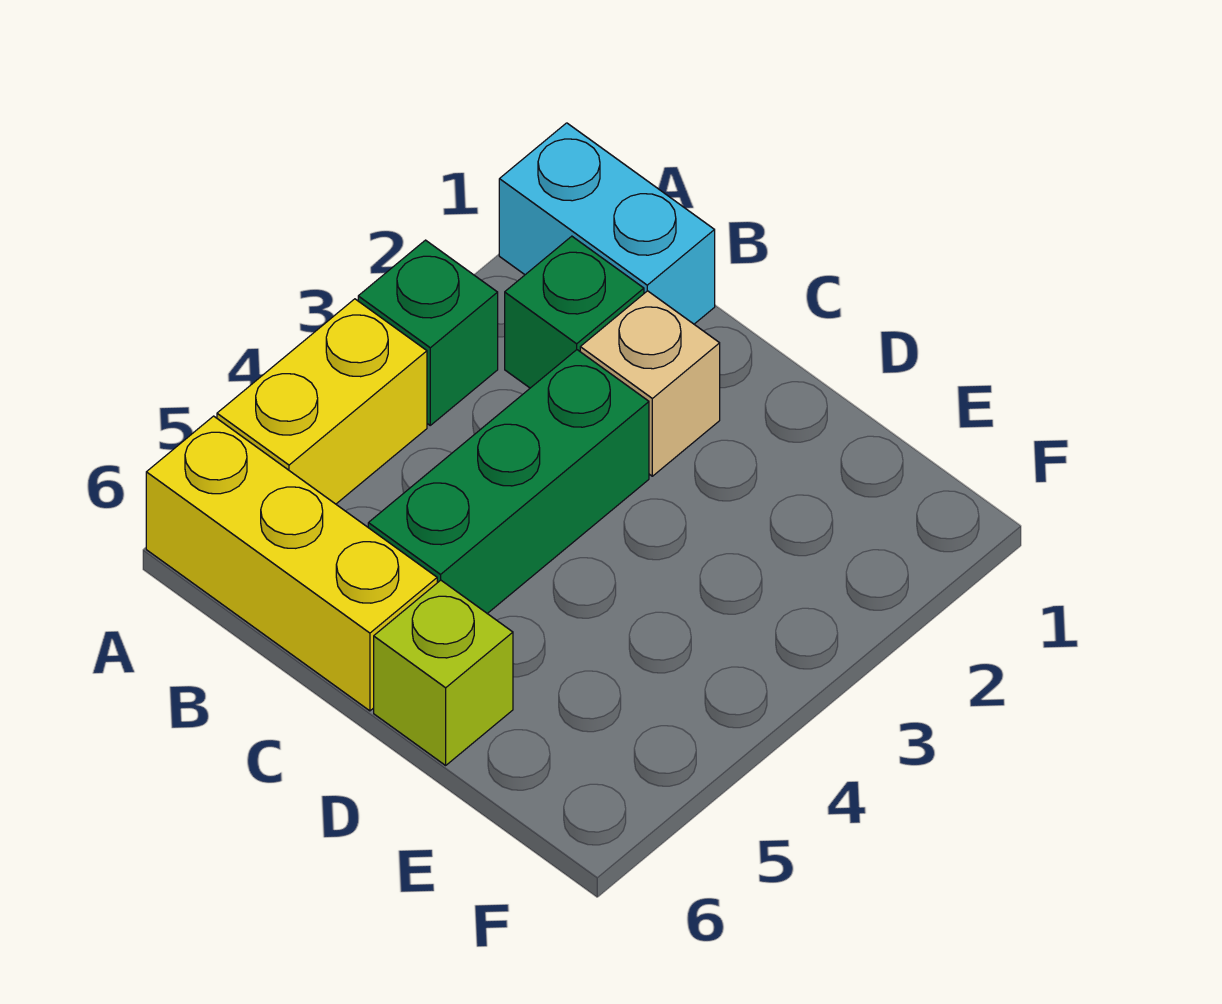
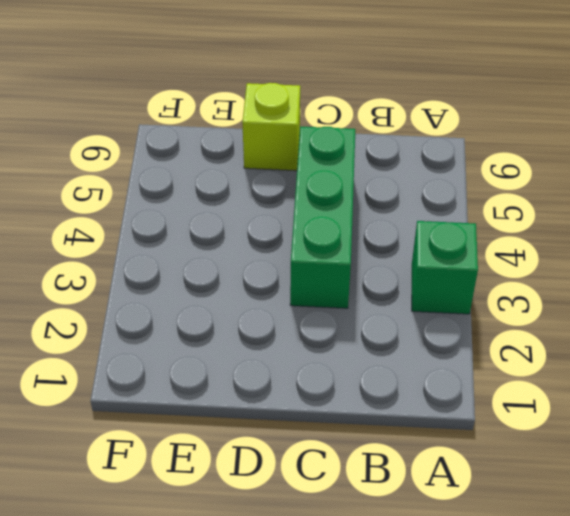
none -> cyan 1x2 brick [499,123,715,324]
none -> yellow 1x2 brick [217,299,427,504]

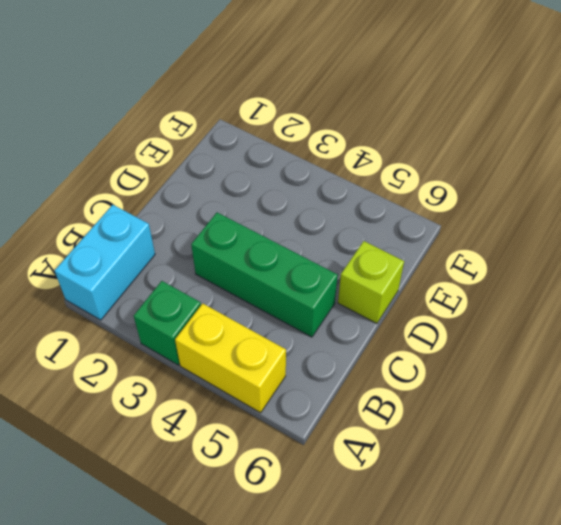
none -> yellow 1x3 brick [146,416,437,711]
none -> green 1x1 brick [505,236,644,388]

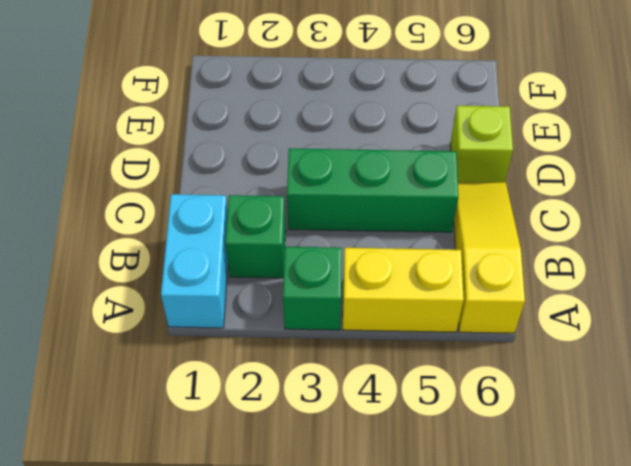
yellow 1x3 slope [454,182,525,333] -> yellow 1x3 brick [146,416,437,711]
none -> tan 1x1 brick [580,291,720,476]

